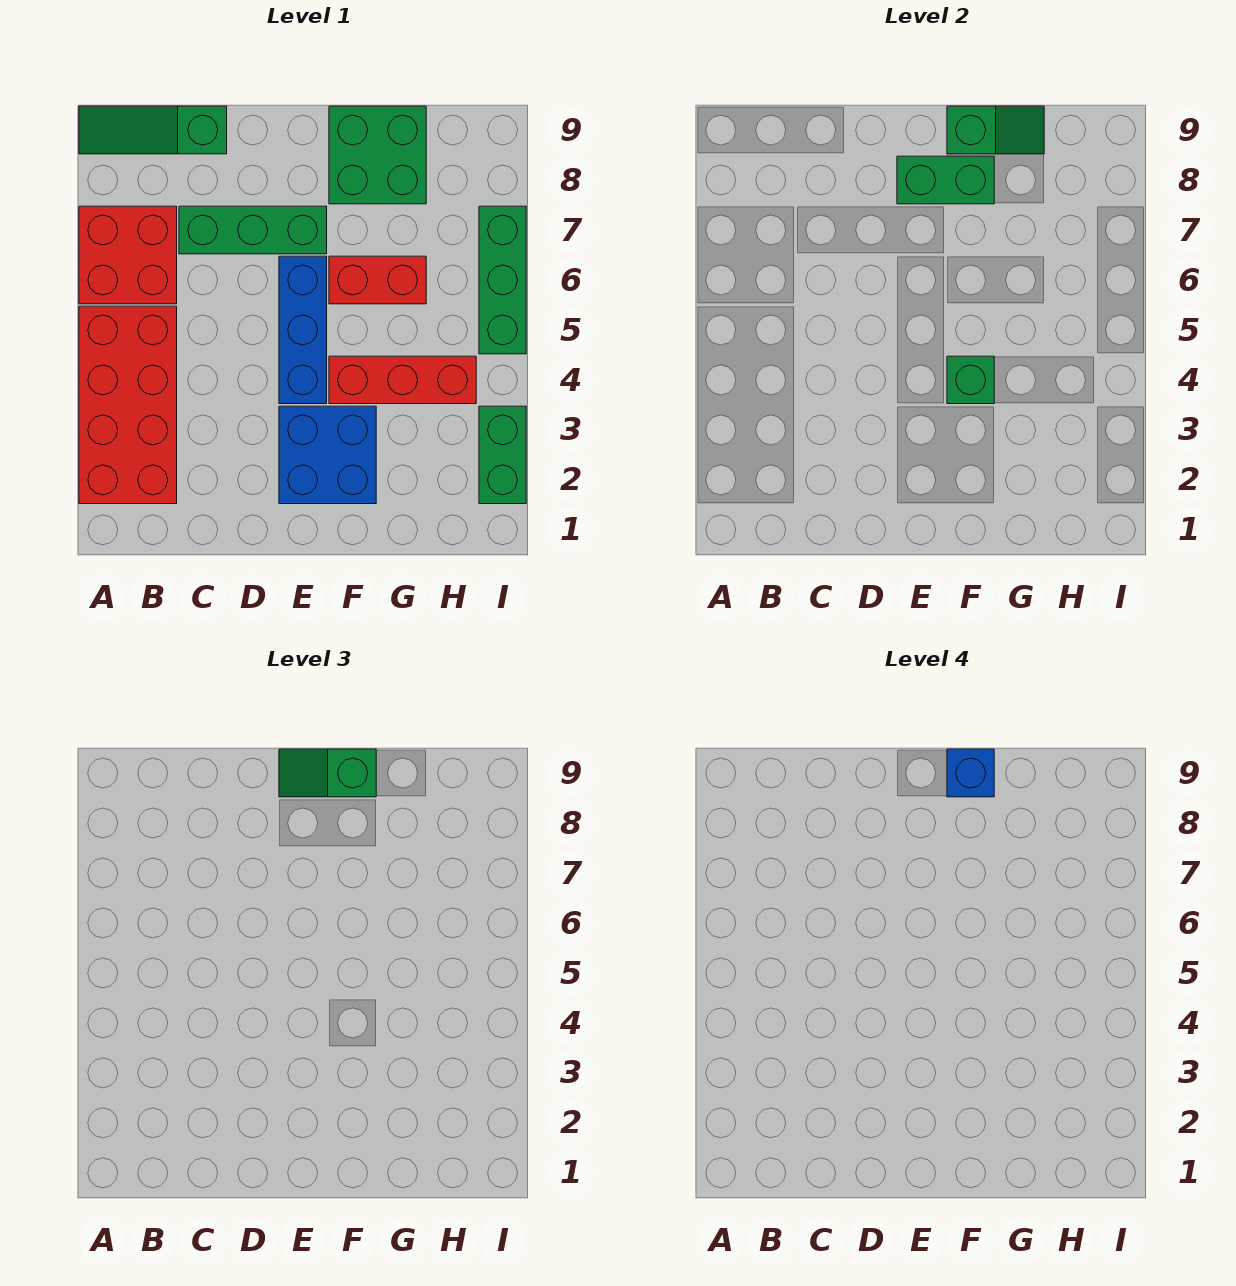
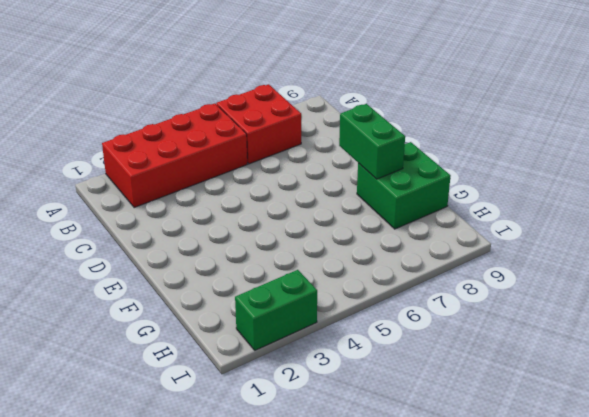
none -> green 1x3 slope [79,106,227,154]
none -> green 1x3 brick [179,206,327,254]
none -> blue 2x2 brick [279,406,376,504]

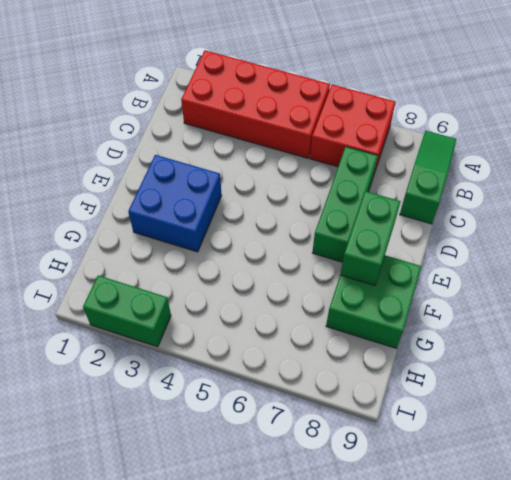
none -> blue 1x3 brick [279,256,327,404]
none -> red 1x3 brick [329,356,476,404]
none -> red 1x2 brick [329,256,426,304]

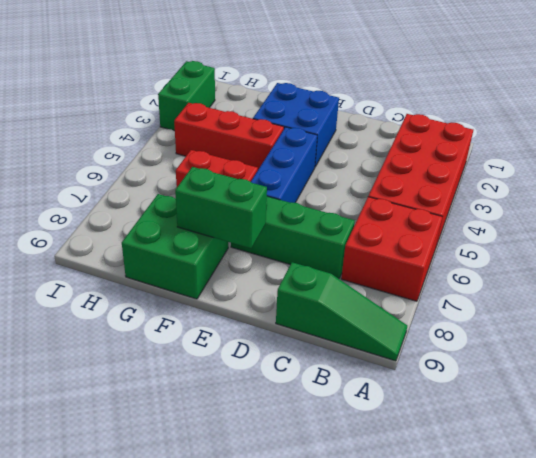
none -> green 1x3 brick [479,206,526,354]
none -> green 1x1 brick [947,356,994,404]
none -> green 1x2 slope [947,106,1044,154]

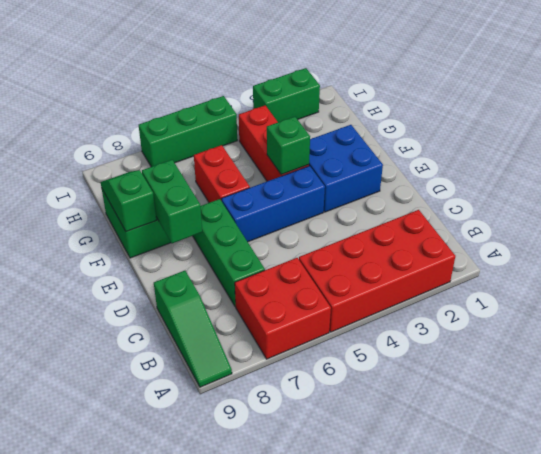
none -> green 1x2 slope [279,749,376,797]
none -> blue 1x1 brick [947,749,994,797]

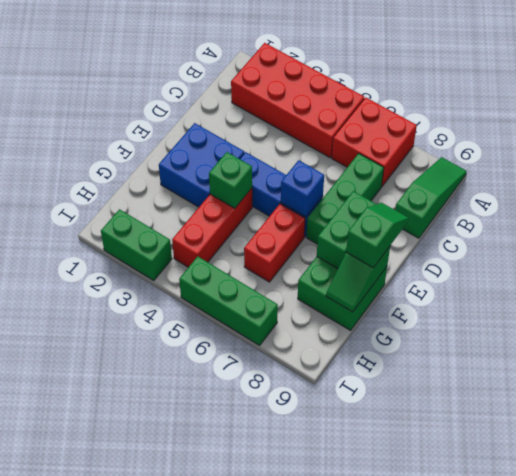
blue 1x1 brick [281,160,324,217] -> blue 1x1 brick moved to [947,749,994,797]

